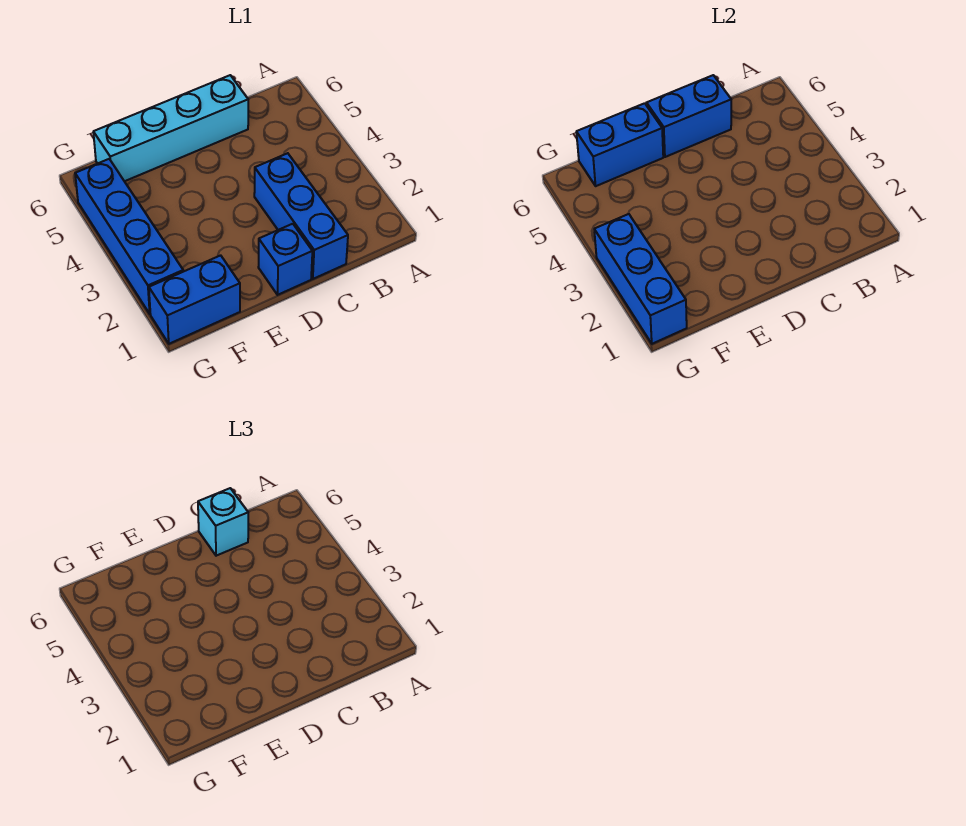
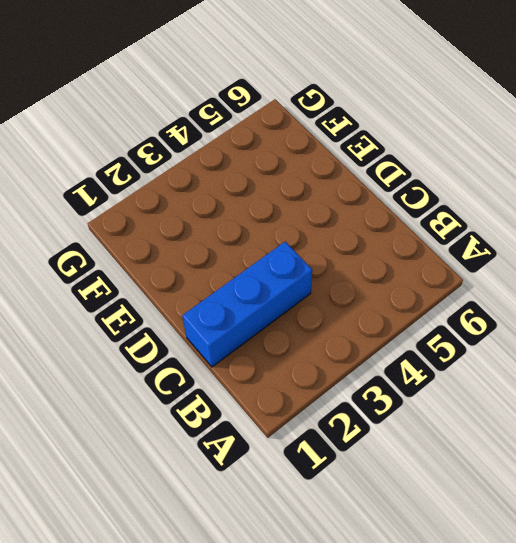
none -> cyan 1x4 brick [93,75,248,181]
none -> blue 1x1 brick [258,224,312,295]

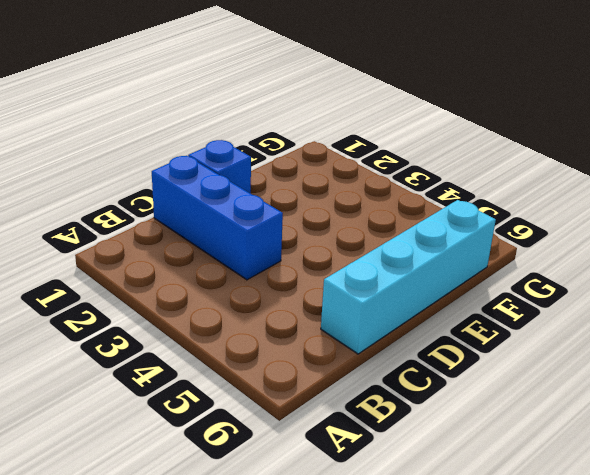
none -> blue 1x2 brick [149,255,240,344]
none -> blue 1x4 brick [75,159,183,314]

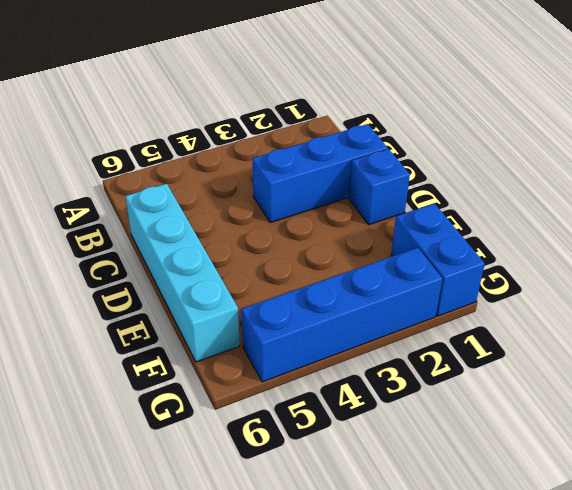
none -> blue 1x2 brick [647,75,731,157]
none -> blue 1x2 brick [576,103,663,186]

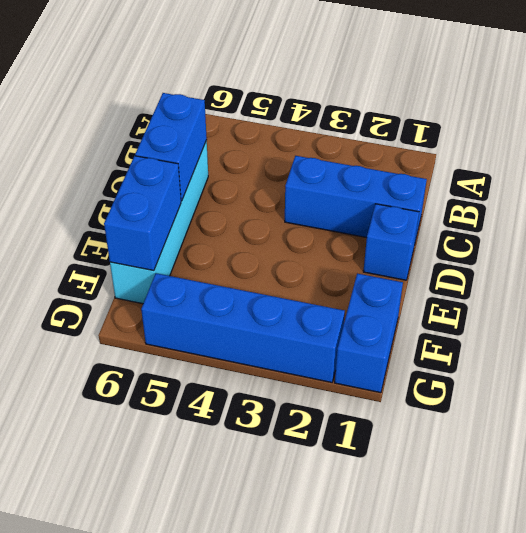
none -> blue 1x3 brick [594,214,687,344]
none -> cyan 1x1 brick [198,488,248,556]

